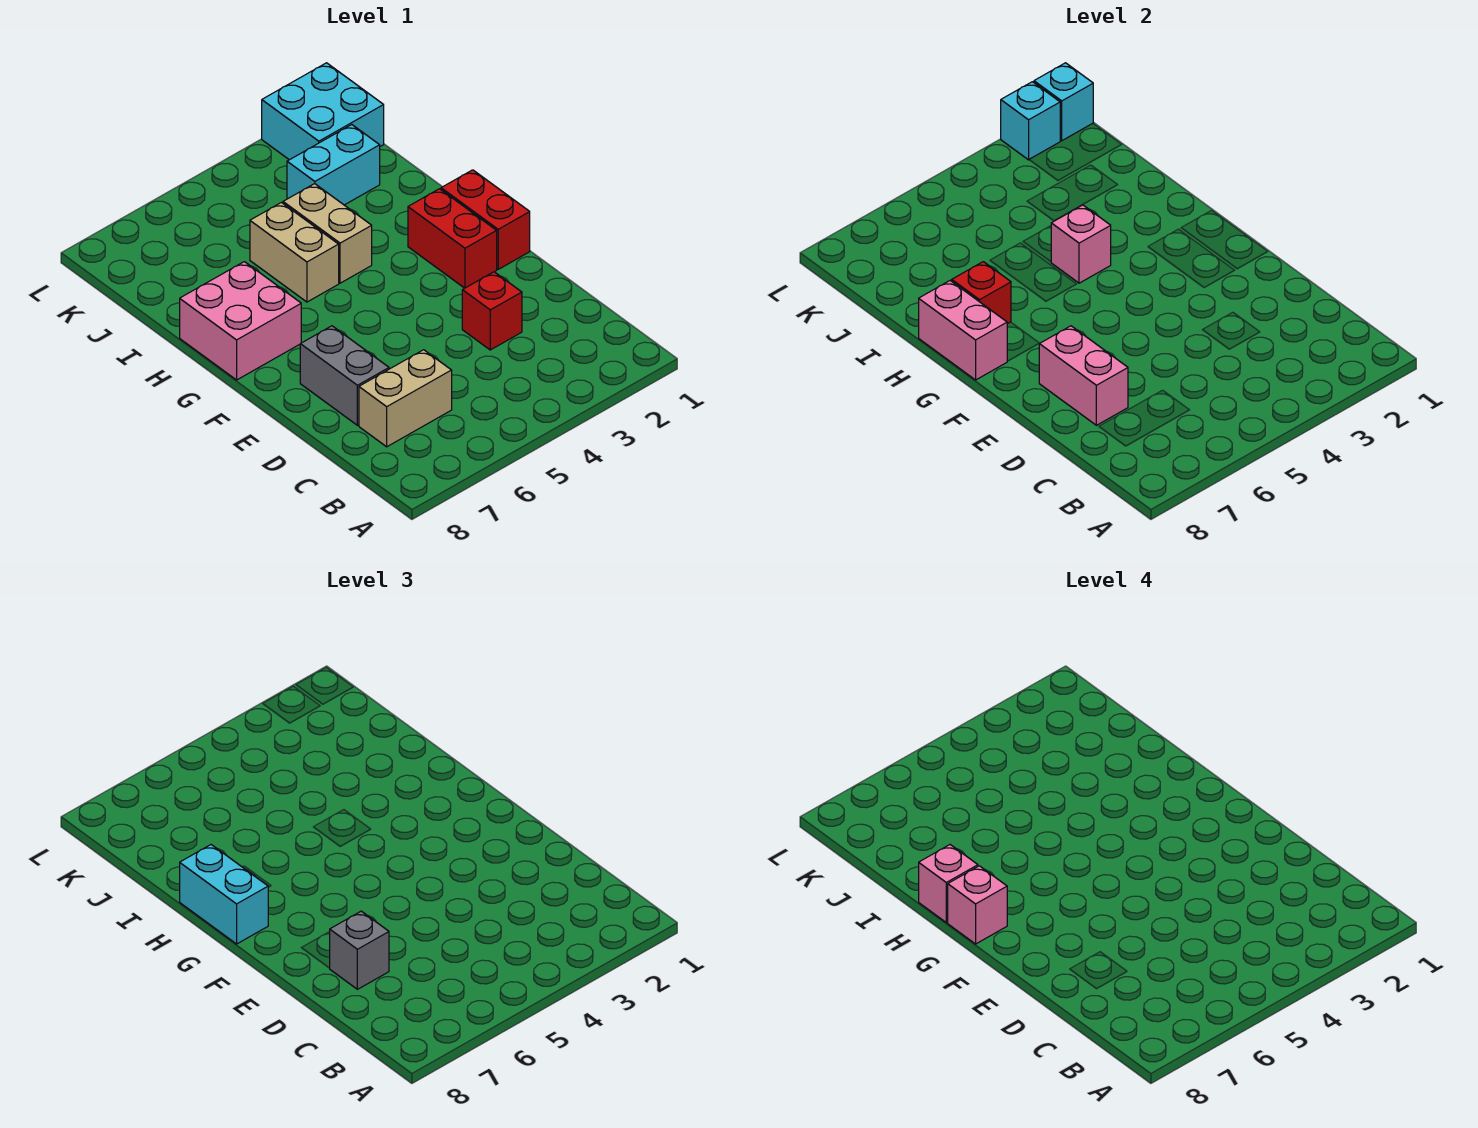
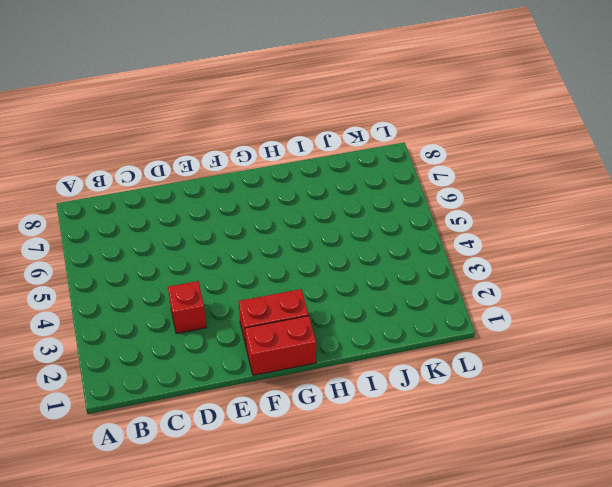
none -> tan 1x2 brick [359,350,452,447]
none -> grey 1x2 brick [300,326,389,425]
none -> pink 2x2 brick [180,262,301,380]

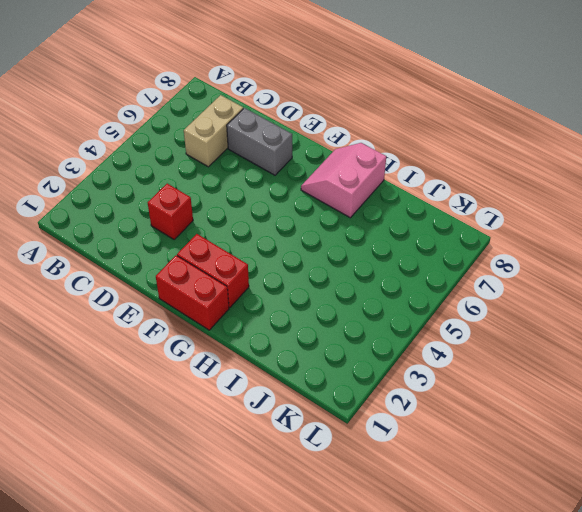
pink 2x2 slope [301,143,386,218] -> pink 2x2 brick [180,262,301,380]
none -> tan 1x2 brick [283,184,372,283]
none -> tan 1x2 brick [250,203,339,302]
none -> cyan 1x2 brick [287,125,380,205]

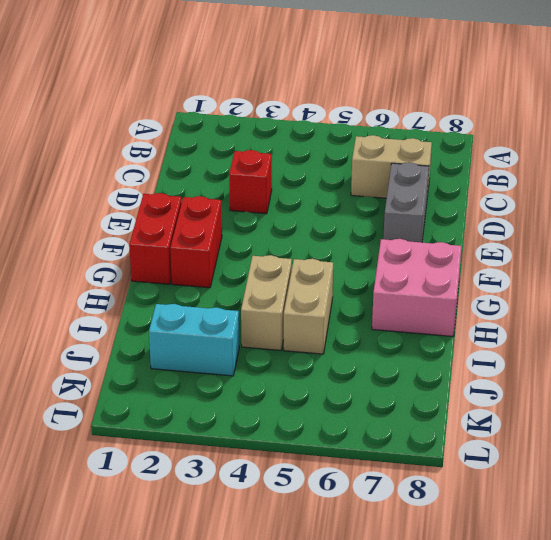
none -> cyan 2x2 brick [262,63,384,160]
none -> pink 1x2 brick [1039,326,1128,425]
none -> pink 1x2 brick [919,281,1007,380]

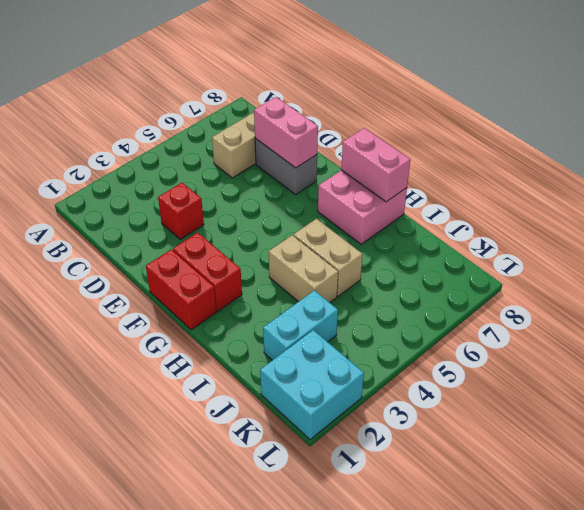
none -> pink 1x1 brick [1051,205,1111,283]
none -> red 1x1 brick [952,262,1011,324]
none -> cyan 1x1 brick [1034,63,1093,141]

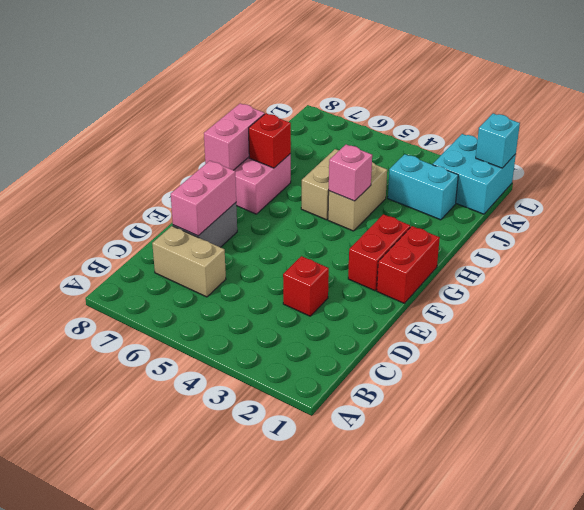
none -> cyan 1x1 brick [1001,82,1060,160]
none -> grey 1x1 brick [330,911,389,989]
none -> cyan 1x2 brick [180,845,268,944]

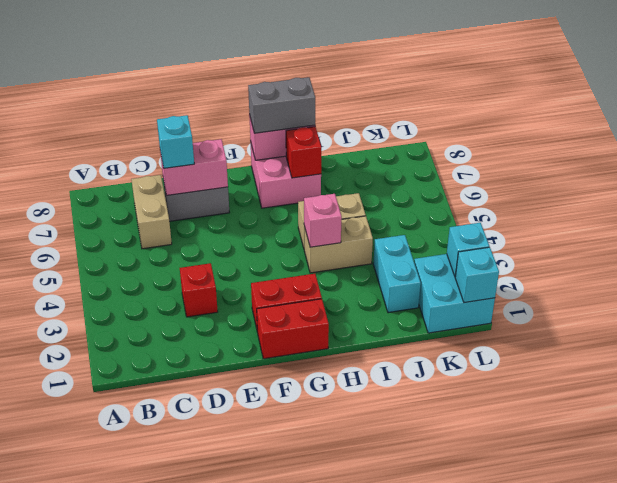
cyan 1x1 brick [157,115,194,168] -> grey 1x1 brick [330,911,389,989]
grey 1x2 brick [248,77,315,133] -> cyan 1x2 brick [180,845,268,944]
none -> pink 1x1 brick [948,866,1007,944]
none -> pink 1x1 brick [919,845,978,923]

